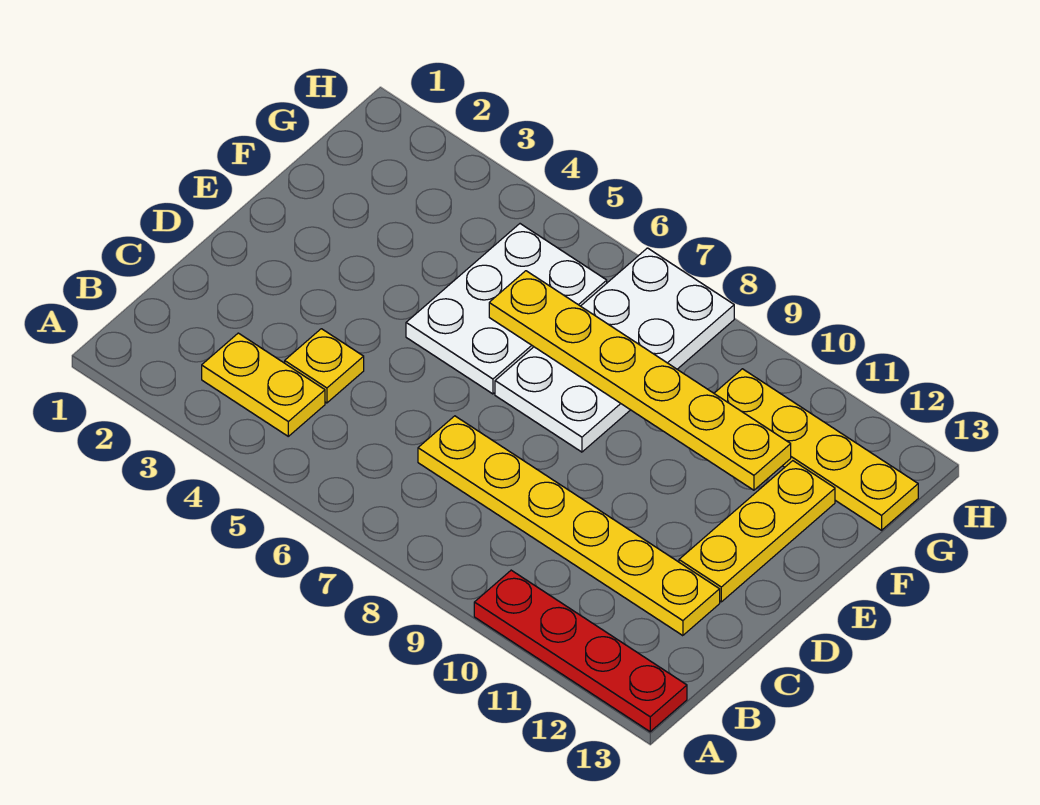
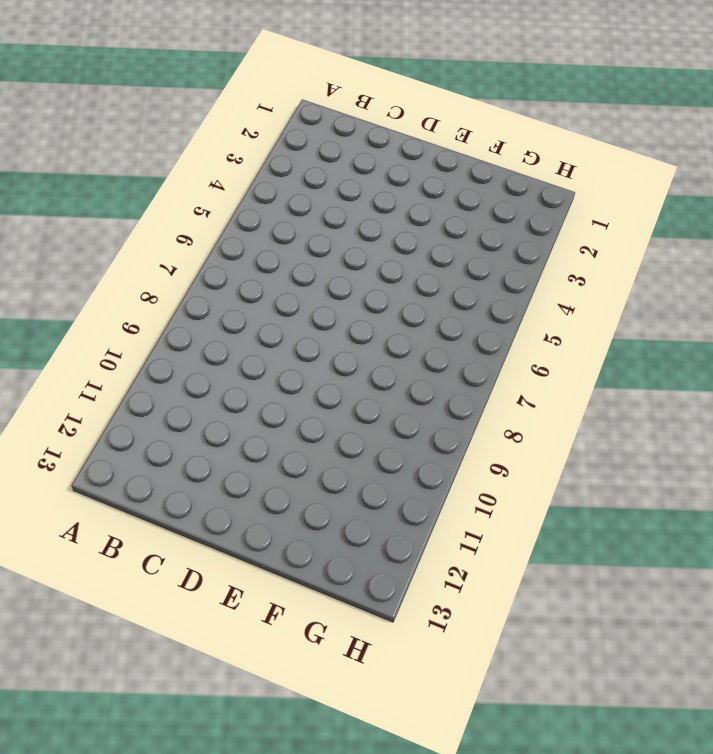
none -> red 1x4 plate [474,570,687,732]
none -> yellow 1x2 plate [202,333,325,436]

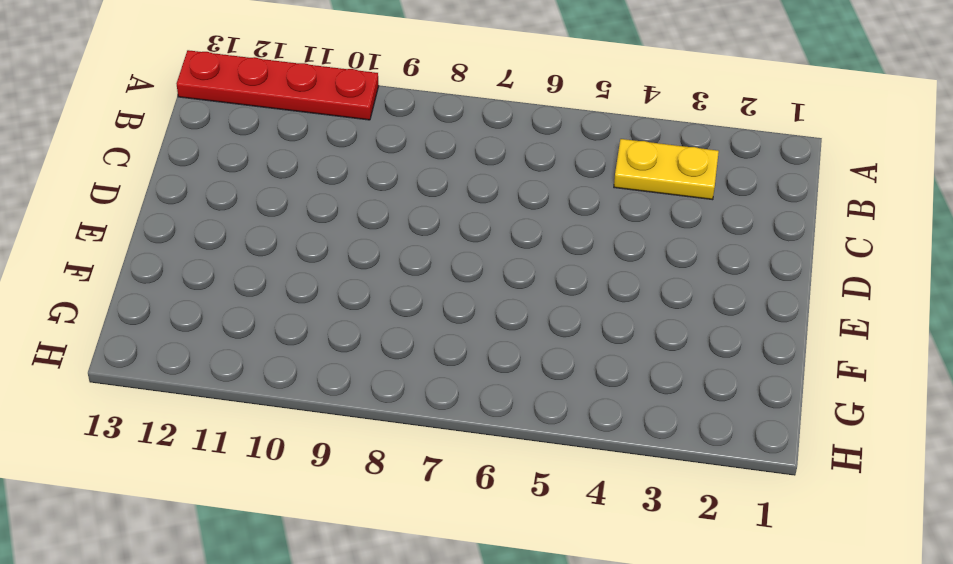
none -> yellow 1x1 plate [285,329,364,403]
none -> yellow 1x6 plate [418,416,720,636]

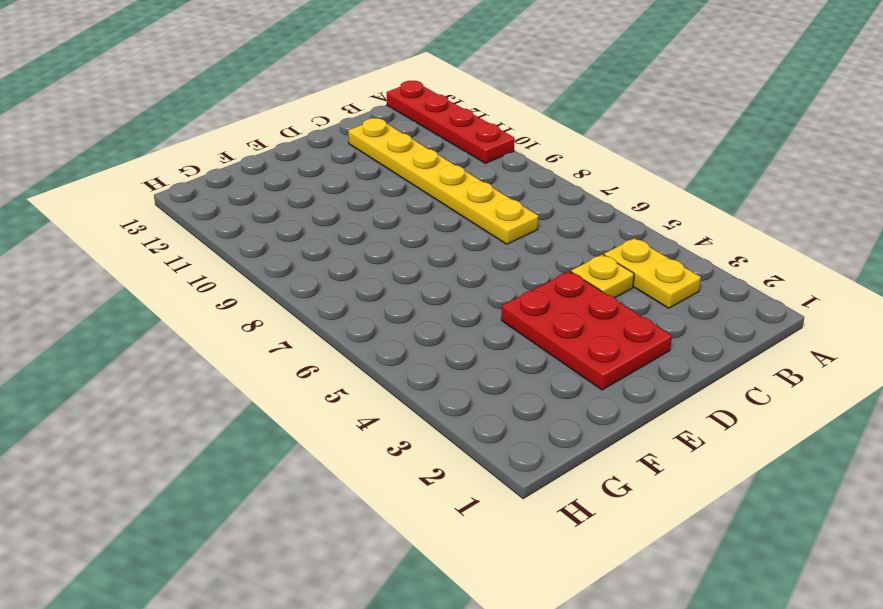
red 2x3 plate [501,271,672,390] -> none
none -> yellow 1x3 plate [679,461,835,602]
none -> white 2x3 plate [406,224,607,394]

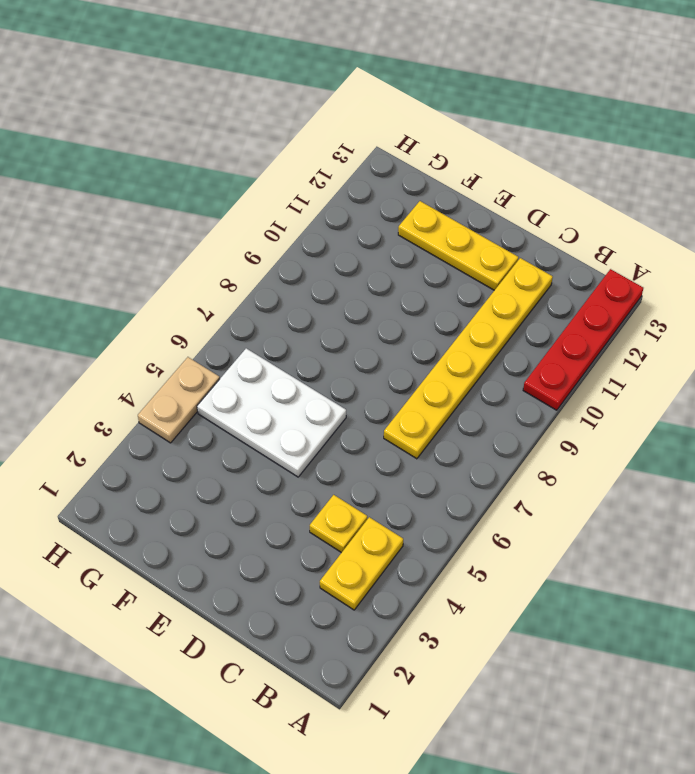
tan 1x2 plate [138,357,220,443] -> none
none -> white 2x4 plate [495,248,734,452]
none -> yellow 1x4 plate [714,369,918,530]

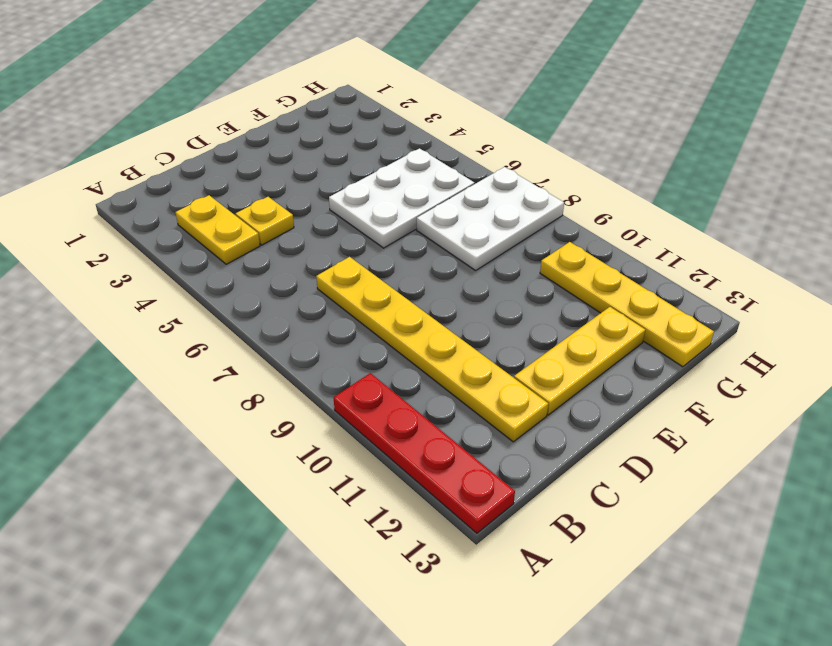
white 2x3 plate [417,167,564,270] -> white 2x4 plate [495,248,734,452]
none -> yellow 1x6 plate [489,271,791,490]

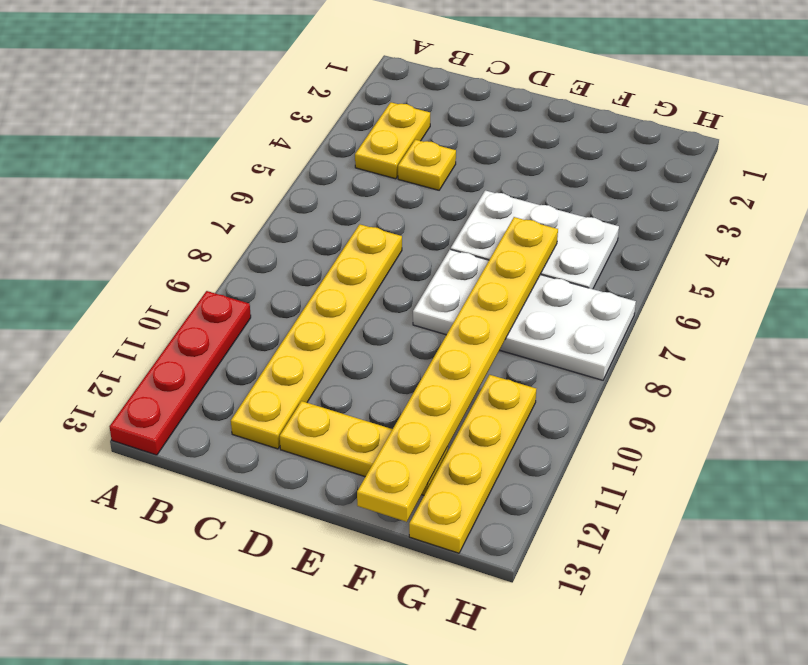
yellow 1x8 plate [357,217,558,522] -> yellow 1x6 plate [489,271,791,490]

